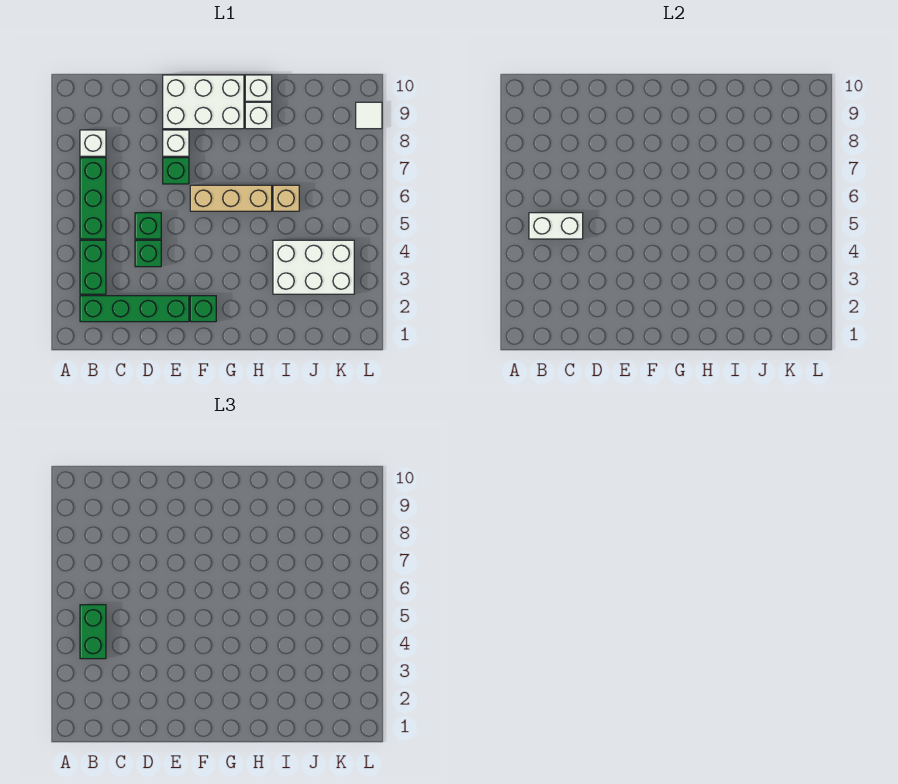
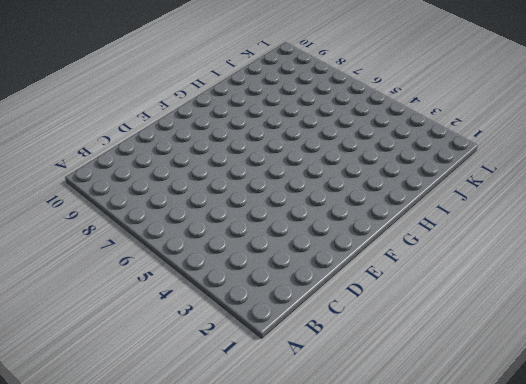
none -> green 1x4 brick [80,296,189,322]
none -> green 1x2 brick [80,240,106,294]
none -> green 1x3 brick [80,158,106,239]

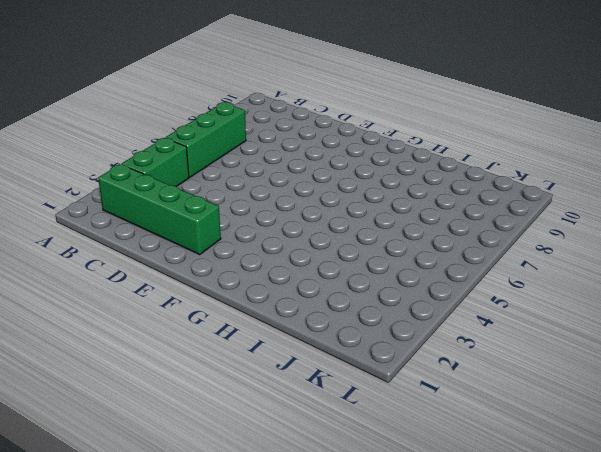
none -> white 1x1 brick [80,130,106,156]
none -> green 1x1 brick [135,240,161,267]
none -> green 1x1 brick [135,213,161,239]

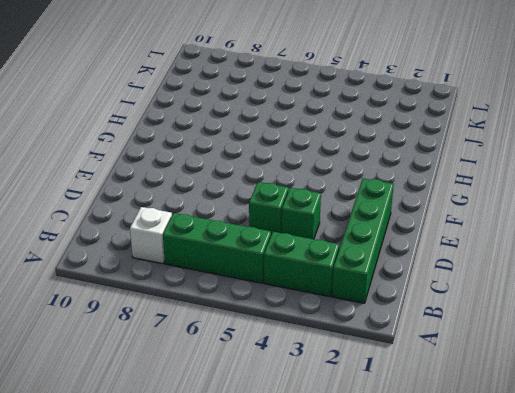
none -> green 1x1 brick [163,158,189,184]
none -> white 1x1 brick [163,130,189,156]
none -> white 2x3 brick [163,75,244,129]

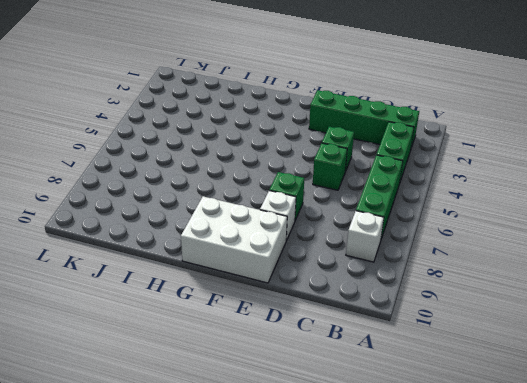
none -> green 1x1 brick [190,296,216,322]
none -> tan 1x3 brick [190,185,272,211]
none -> white 1x1 brick [245,102,272,129]

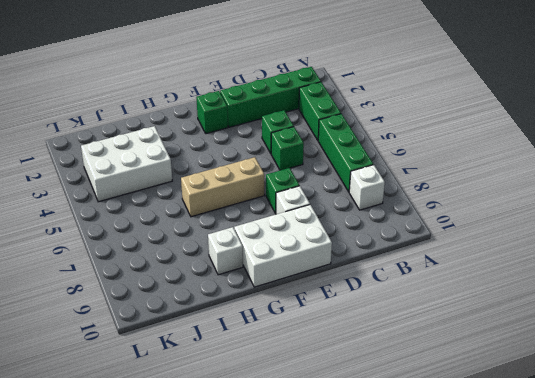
none -> white 1x1 brick [245,75,272,101]
none -> tan 1x1 brick [273,185,299,211]
none -> white 1x1 tile [356,102,382,129]

